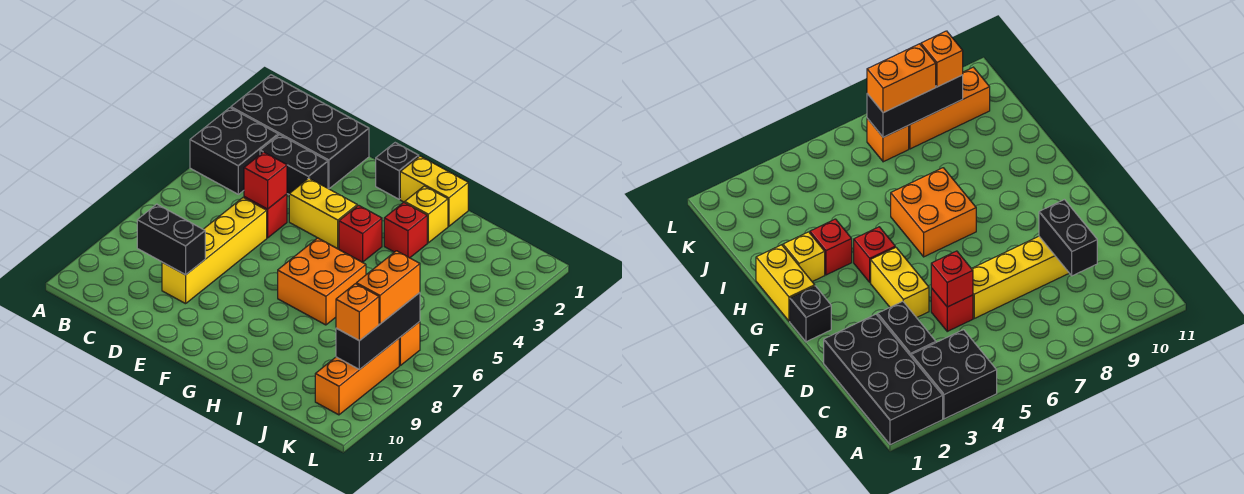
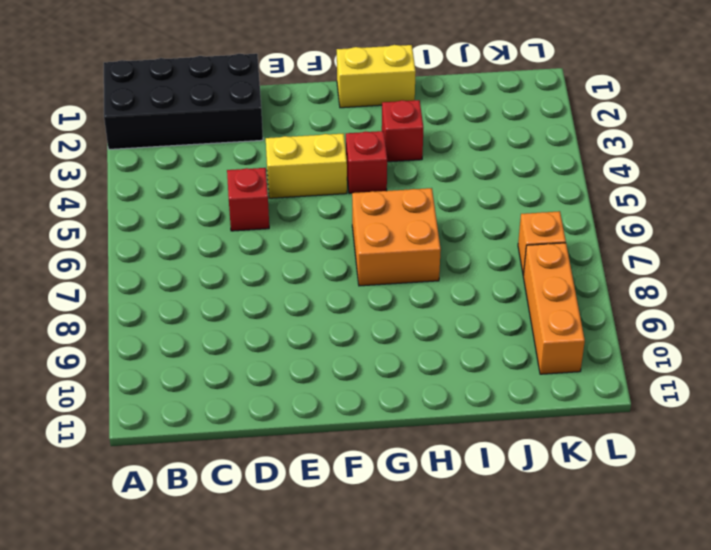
none -> black 2x2 brick [190,108,278,194]
none -> black 1x2 brick [260,135,328,194]
none -> yellow 1x4 brick [162,198,267,304]

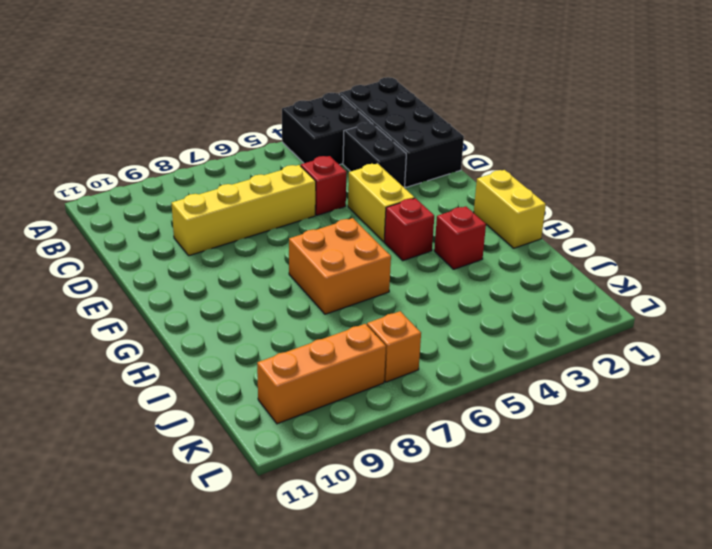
none -> black 1x1 brick [376,143,419,199]
none -> yellow 1x1 brick [404,186,448,243]
none -> black 1x2 brick [137,204,205,275]

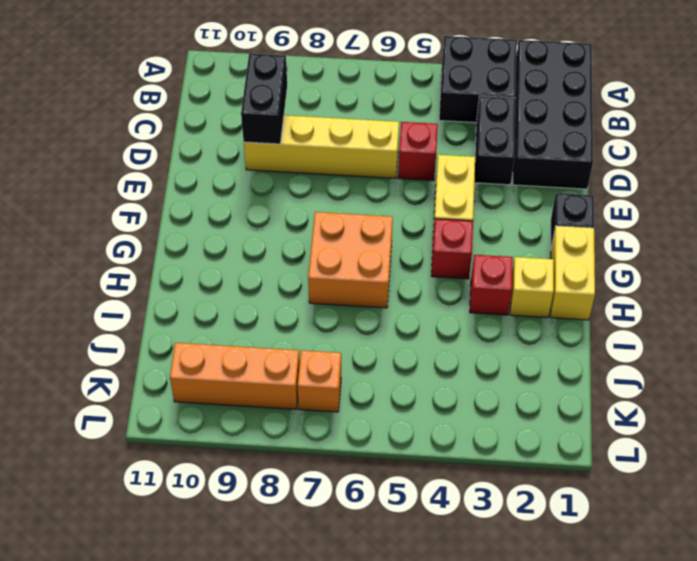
none -> red 1x1 brick [244,152,287,209]
none -> black 1x3 brick [336,293,420,369]
none -> orange 1x2 brick [356,251,420,324]

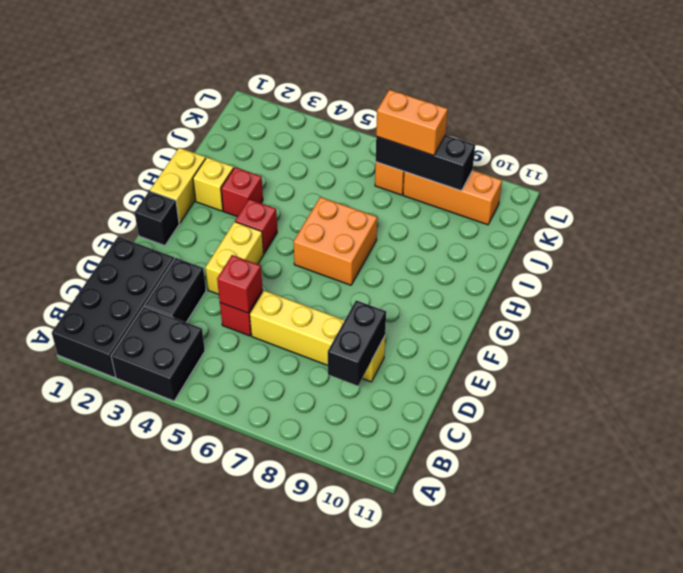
none -> orange 1x1 brick [336,284,379,341]

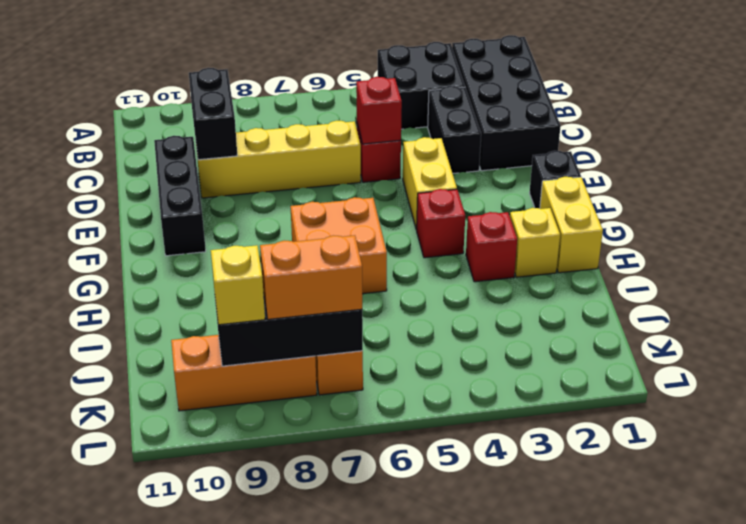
black 1x3 brick [154,136,206,256] -> none
yellow 1x1 brick [211,245,265,325] -> orange 1x1 brick [336,284,379,341]

